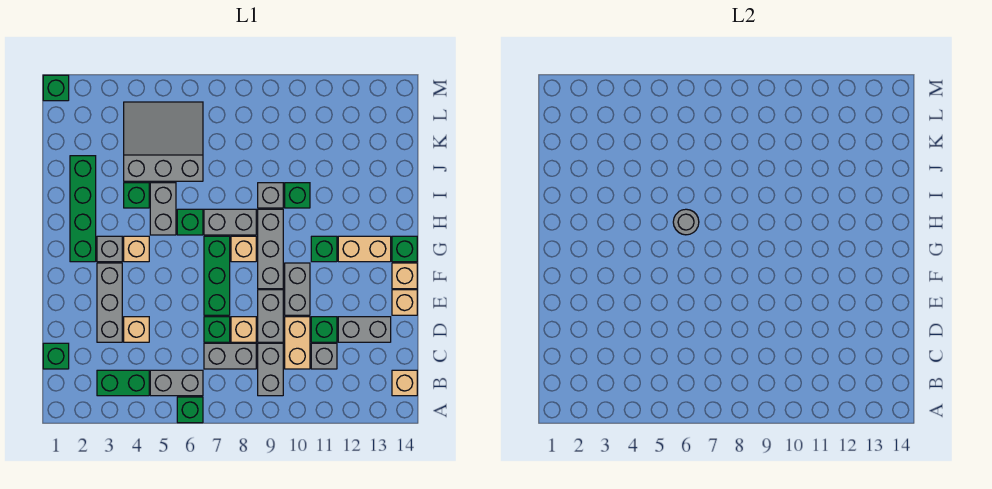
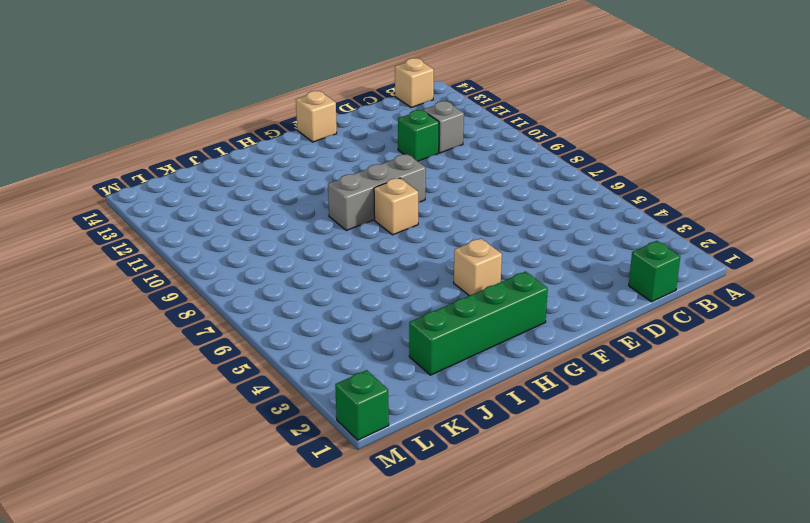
none -> green 1x1 brick [177,397,203,423]
none -> green 1x2 brick [97,370,149,396]
none -> grey 1x2 brick [150,370,203,396]
none -> grey 1x2 brick [258,343,283,396]

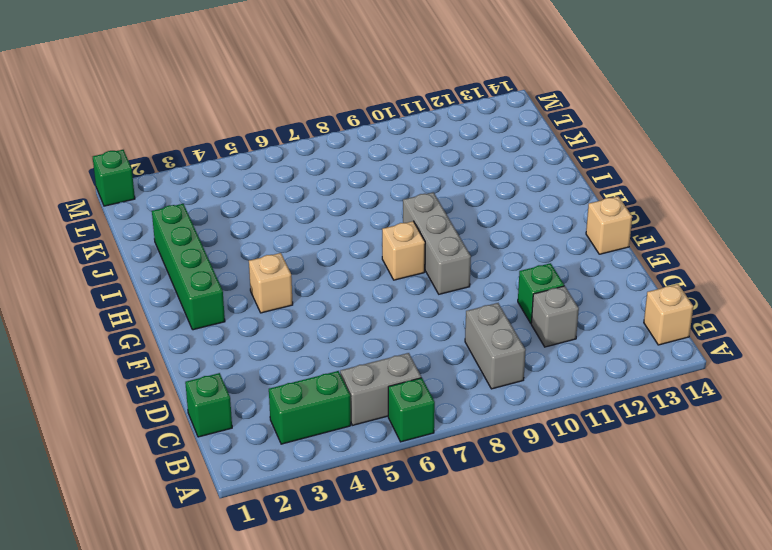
none -> grey 1x2 brick [204,343,256,369]
none -> tan 1x2 brick [285,317,310,369]
none -> grey 1x3 brick [97,263,122,342]
none -> tan 1x1 brick [124,317,149,342]

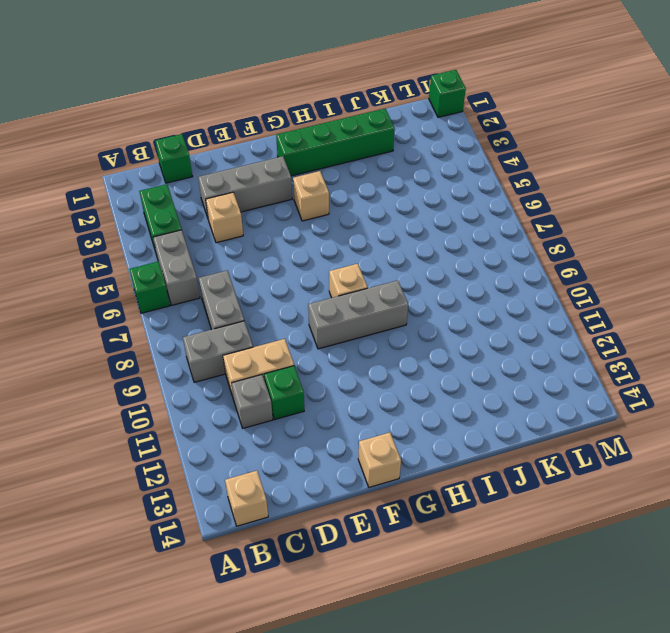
none -> green 1x1 brick [204,317,230,342]
none -> tan 1x1 brick [231,317,256,342]
none -> grey 1x2 brick [258,290,283,342]
none -> grey 1x2 brick [338,317,391,342]

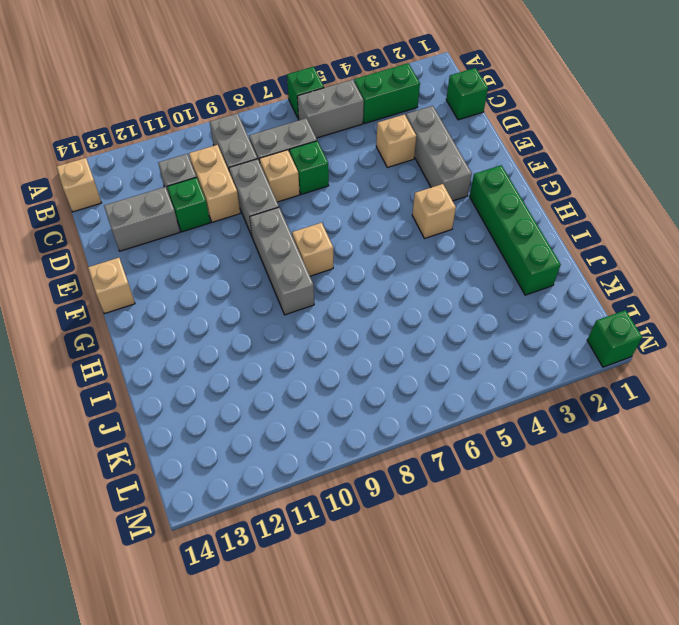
none -> green 1x3 brick [204,236,230,315]
none -> grey 1x2 brick [285,263,310,315]
none -> tan 1x1 brick [392,290,417,315]
none -> grey 1x1 brick [97,236,122,262]

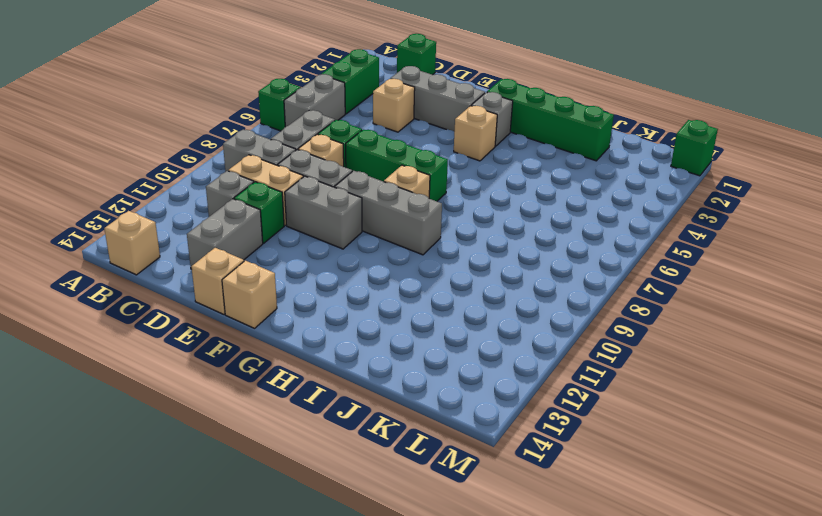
none -> green 1x1 brick [311,236,337,262]
none -> tan 1x2 brick [338,236,391,262]
none -> green 1x1 brick [392,236,417,262]
none -> grey 1x2 brick [150,183,176,235]

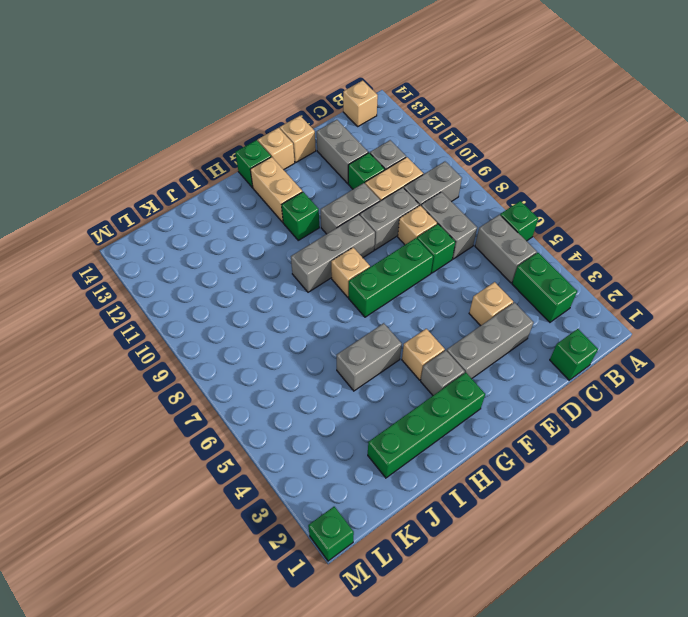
none -> green 1x1 brick [177,209,203,235]
none -> grey 1x2 brick [204,209,256,235]
none -> green 1x1 brick [124,183,149,208]
none -> grey 1x1 brick [258,183,283,208]

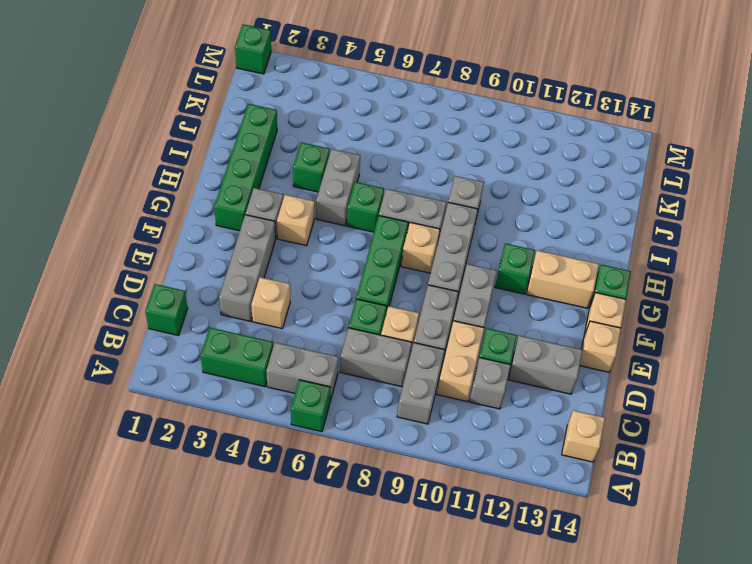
none -> green 1x1 brick [285,183,310,208]
none -> grey 3x3 slope [124,102,203,181]
none -> grey 1x1 round brick [673,209,699,235]

